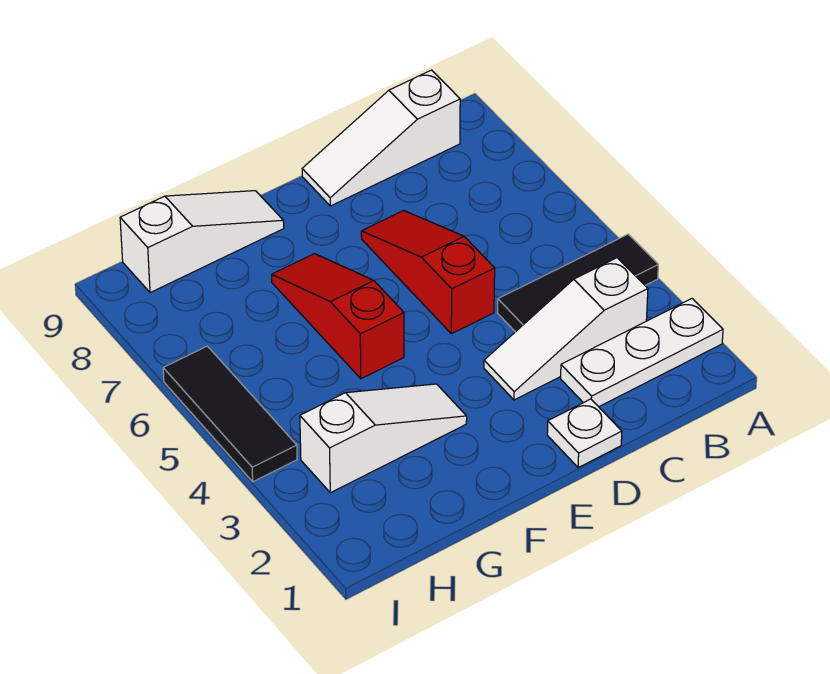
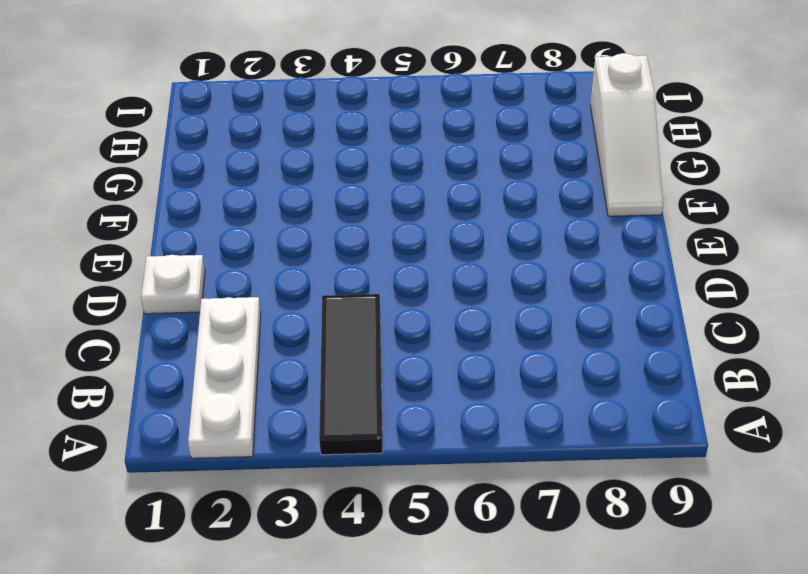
none -> white 1x3 slope [484,258,648,400]
none -> white 1x3 slope [302,70,460,206]

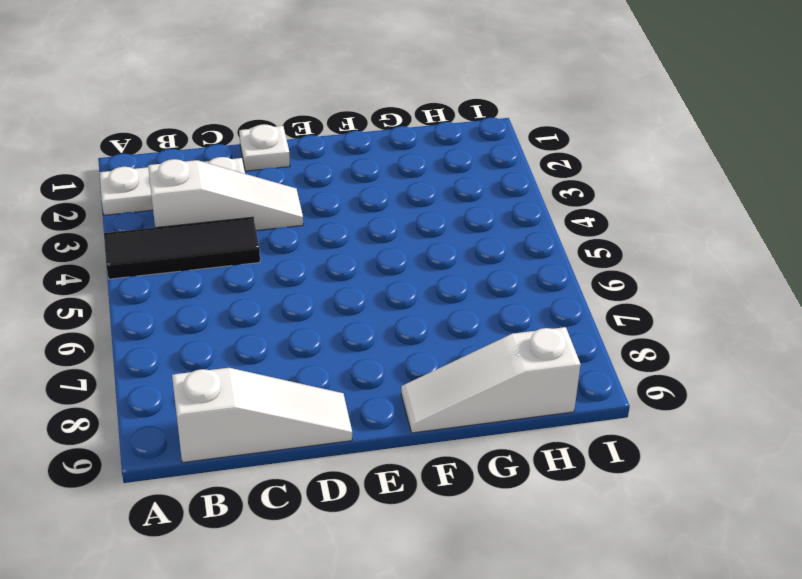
none -> red 1x3 slope [361,211,495,334]
none -> white 1x3 slope [300,384,467,493]

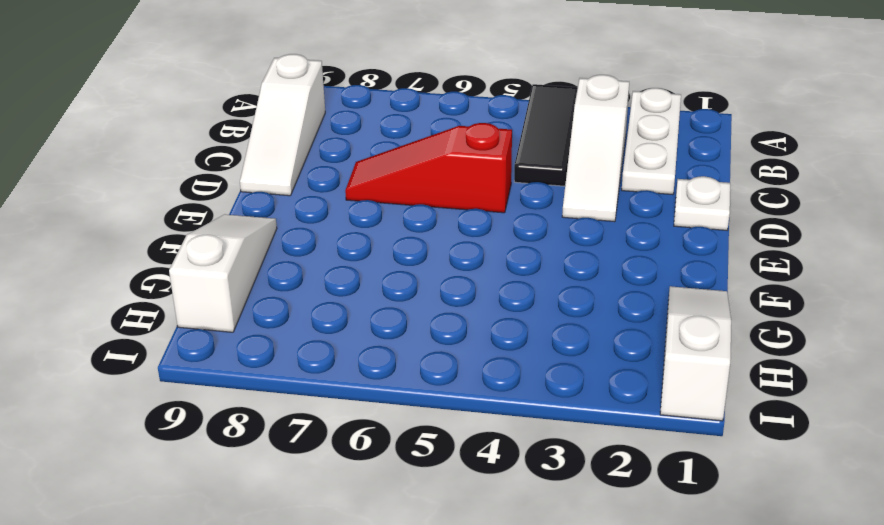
white 1x3 slope [660,286,731,421] -> white 1x3 slope moved to [300,384,467,493]
none -> red 1x3 slope [272,254,404,379]
none -> black 1x3 tile [163,346,297,482]

